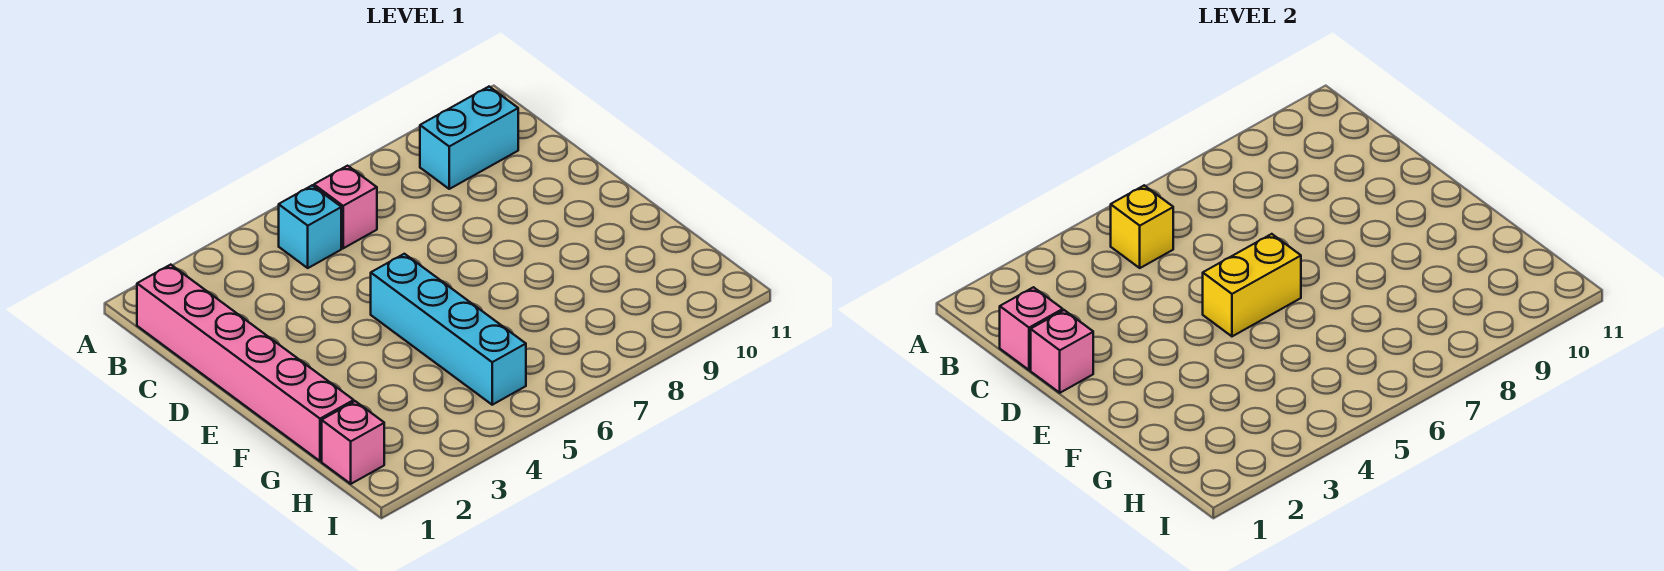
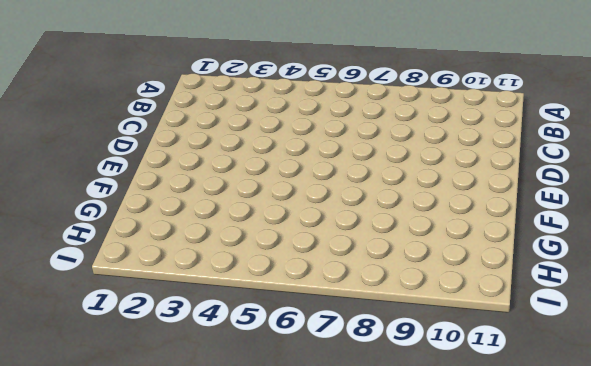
none -> pink 1x6 brick [137,265,354,461]
none -> cyan 1x1 brick [279,185,341,268]

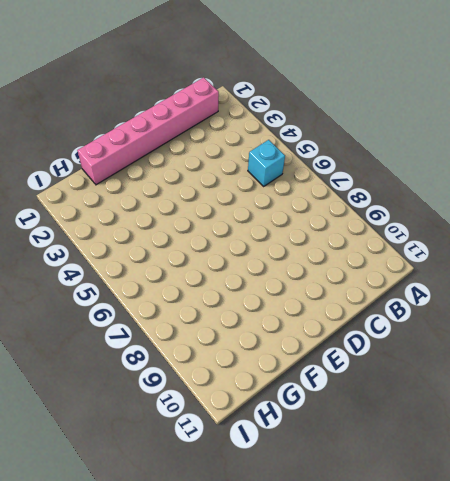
none -> pink 1x1 brick [314,166,377,248]
none -> cyan 1x2 brick [420,87,518,189]

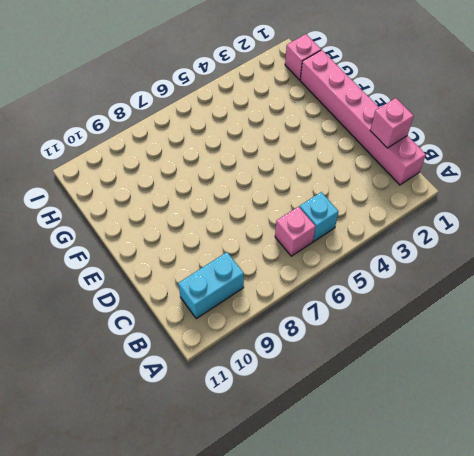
none -> cyan 1x4 brick [371,254,526,405]
none -> yellow 1x1 brick [1111,185,1173,268]

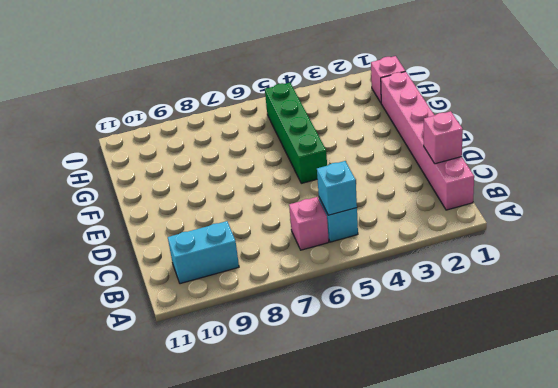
cyan 1x1 brick [317,161,357,215] -> yellow 1x1 brick [1111,185,1173,268]
green 1x4 brick [265,83,327,183] -> cyan 1x4 brick [371,254,526,405]
none -> pink 1x1 brick [1031,310,1093,393]
none -> yellow 1x2 brick [1203,234,1301,336]

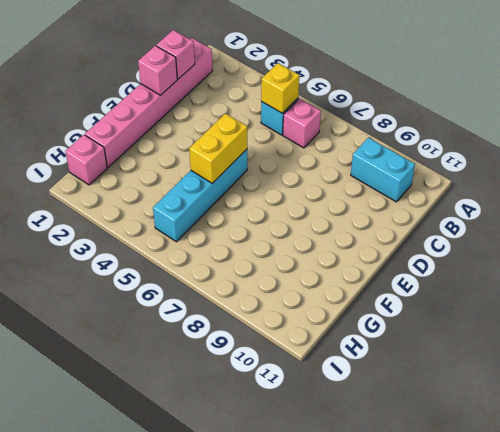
yellow 1x2 brick [189,113,247,183] -> yellow 1x2 brick turned to [1203,234,1301,336]

